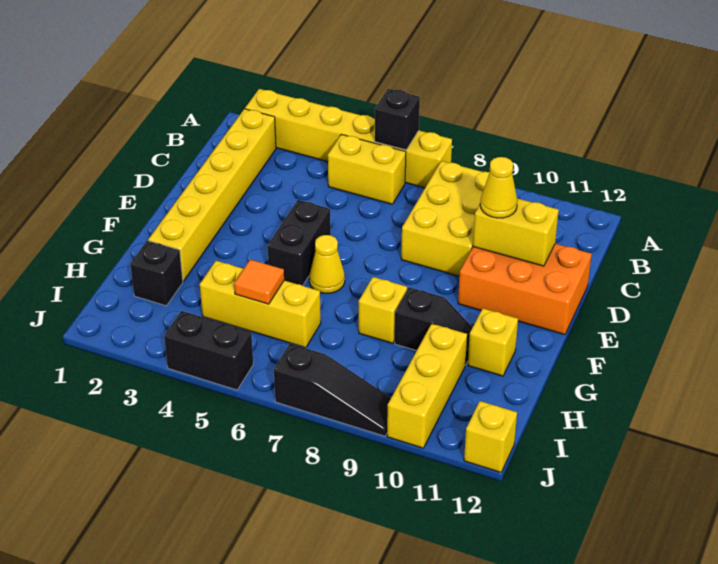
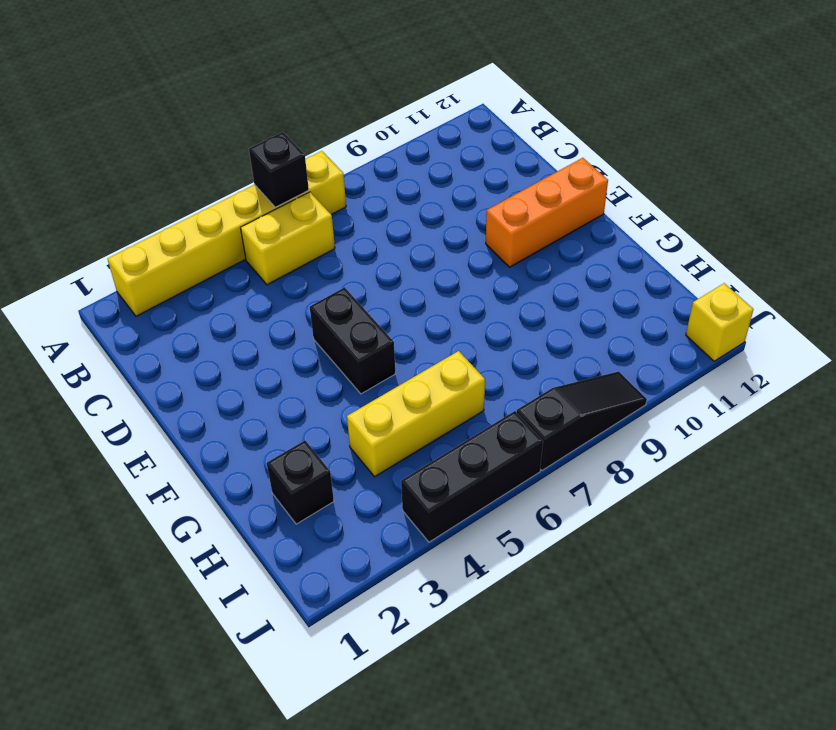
orange 1x3 brick [486,158,608,267] -> orange 2x3 brick [458,244,592,335]
black 1x3 brick [401,411,543,542] -> black 1x2 brick [164,311,253,390]
none -> yellow 1x6 brick [148,109,276,281]
none -> yellow 2x3 brick [401,161,490,276]
none -> yellow 1x1 cone [309,235,345,294]

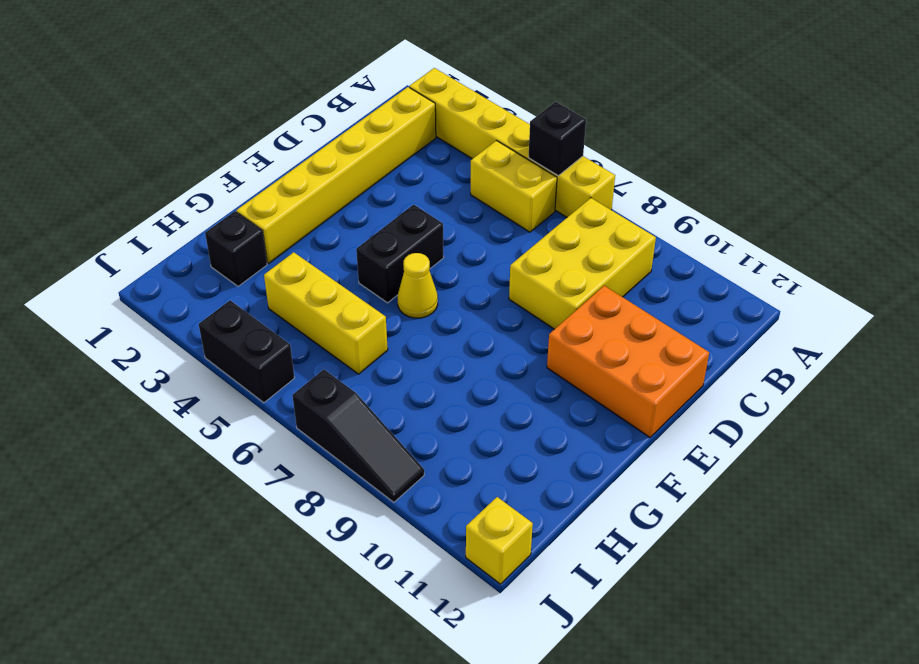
none -> yellow 1x1 brick [359,277,407,343]
none -> black 1x2 slope [395,287,473,365]
none -> yellow 1x1 brick [468,308,518,376]

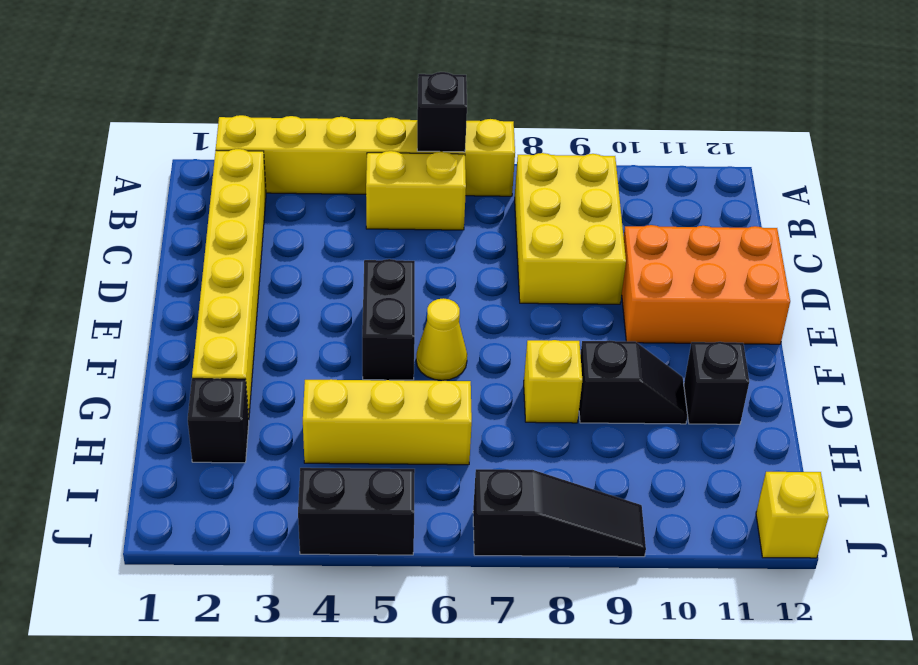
black 1x1 brick [684,342,749,424] -> yellow 1x1 brick [468,308,518,376]
none -> yellow 1x3 brick [387,324,467,448]
none -> yellow 1x2 brick [473,198,559,266]
none -> orange 1x1 tile [234,260,284,304]

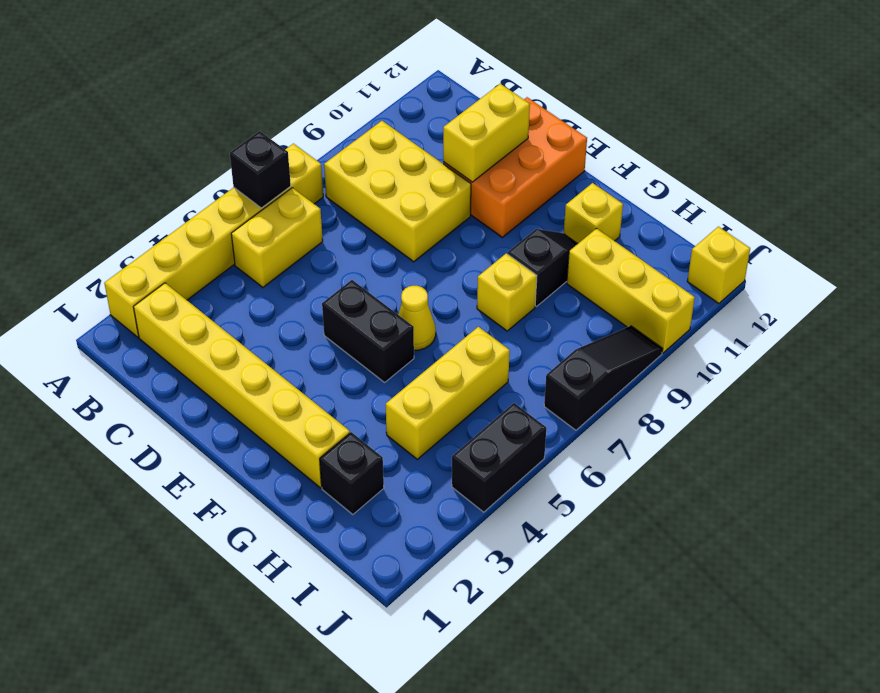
none -> orange 1x1 tile [234,260,284,304]
none -> yellow 1x1 cone [480,157,517,218]

